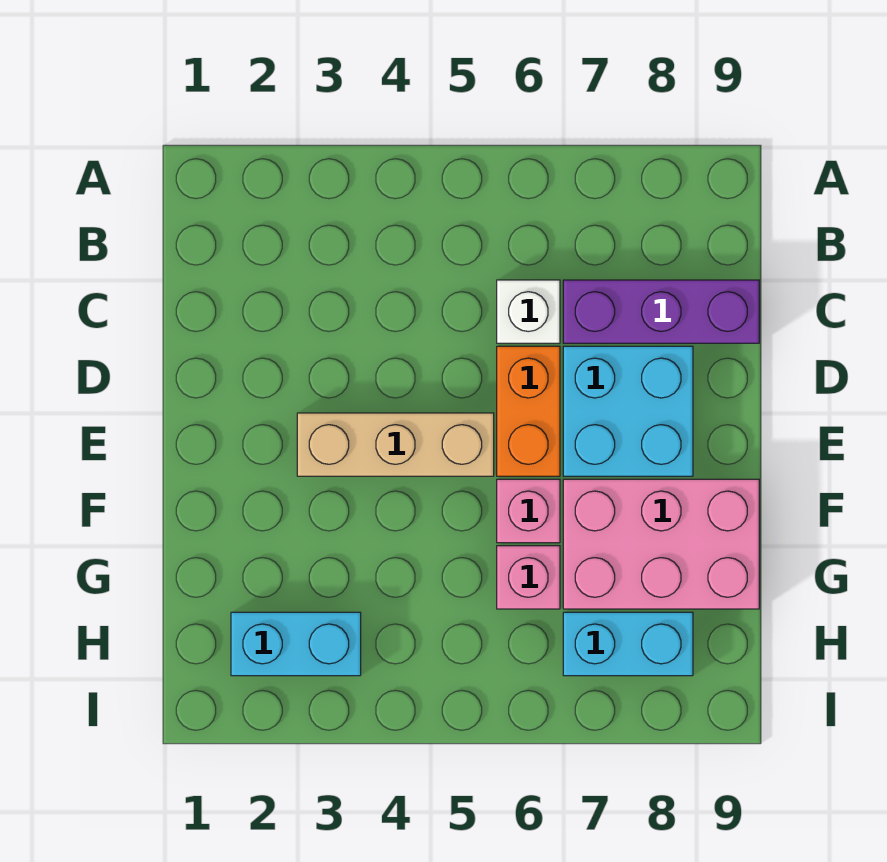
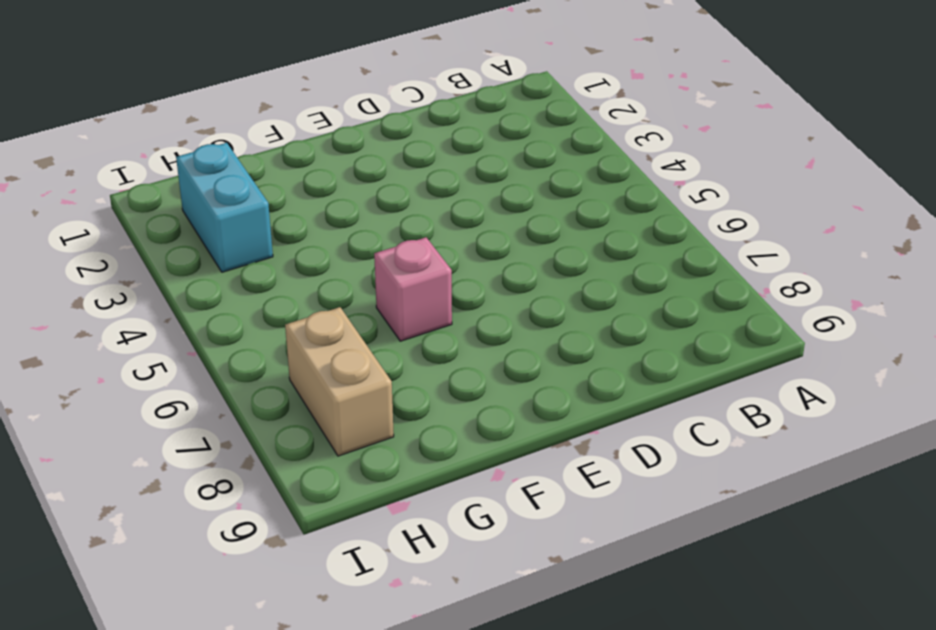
tan 1x2 brick [285,307,394,456] -> cyan 1x2 brick [563,612,693,676]
none -> white 1x1 brick [497,280,560,343]
none -> purple 1x3 brick [563,280,759,343]

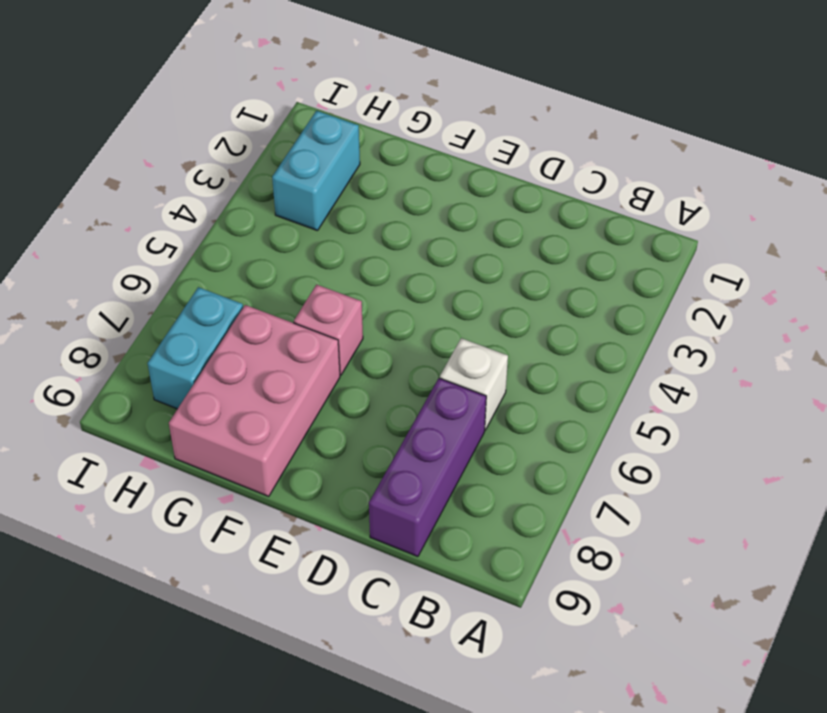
none -> orange 1x2 brick [497,346,560,476]
none -> cyan 2x2 brick [563,346,693,476]

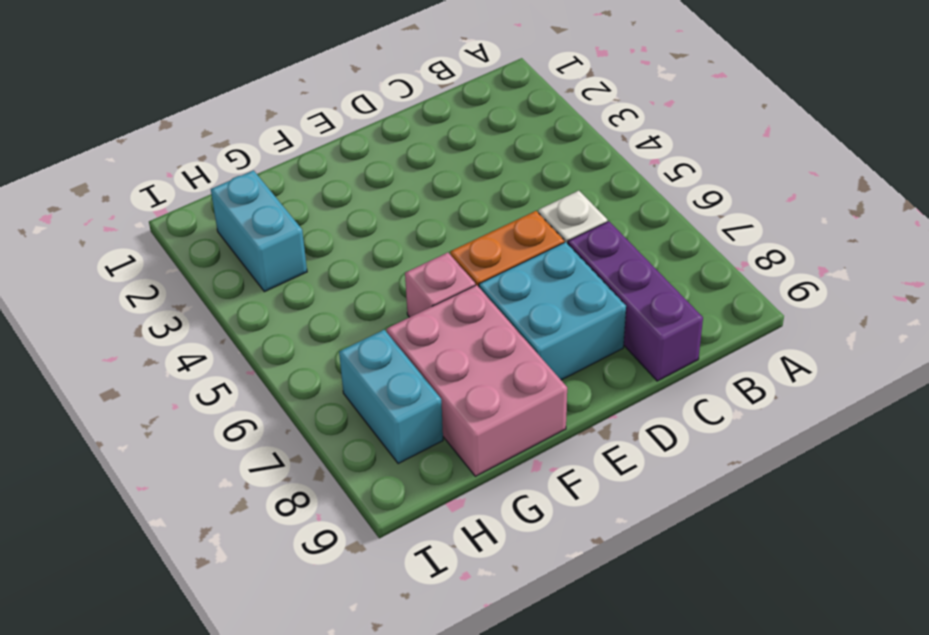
none -> tan 1x3 brick [297,413,494,476]
none -> pink 1x1 brick [497,546,560,609]

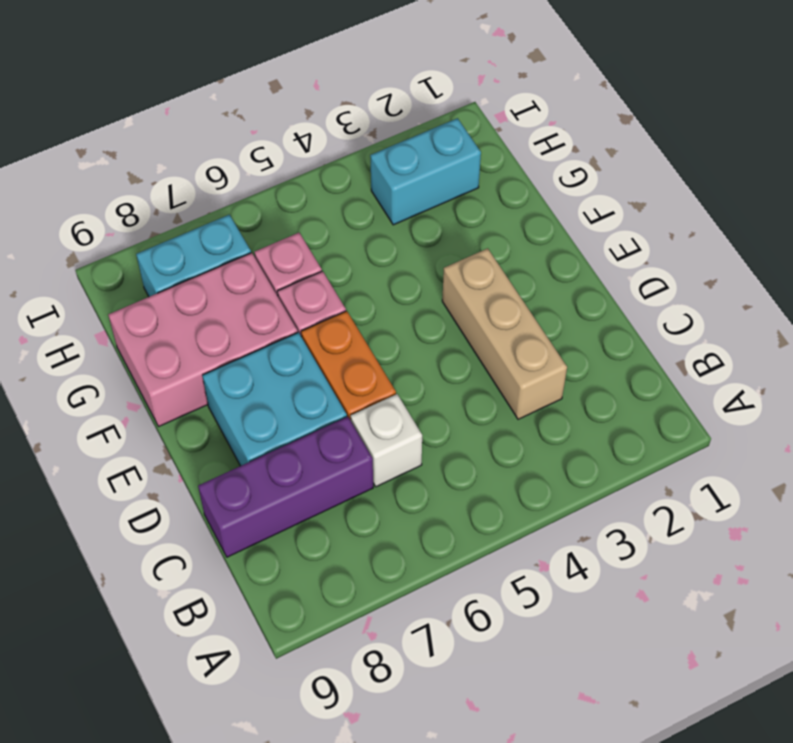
tan 1x3 brick [442,248,567,419] -> tan 1x3 brick turned to [297,413,494,476]

